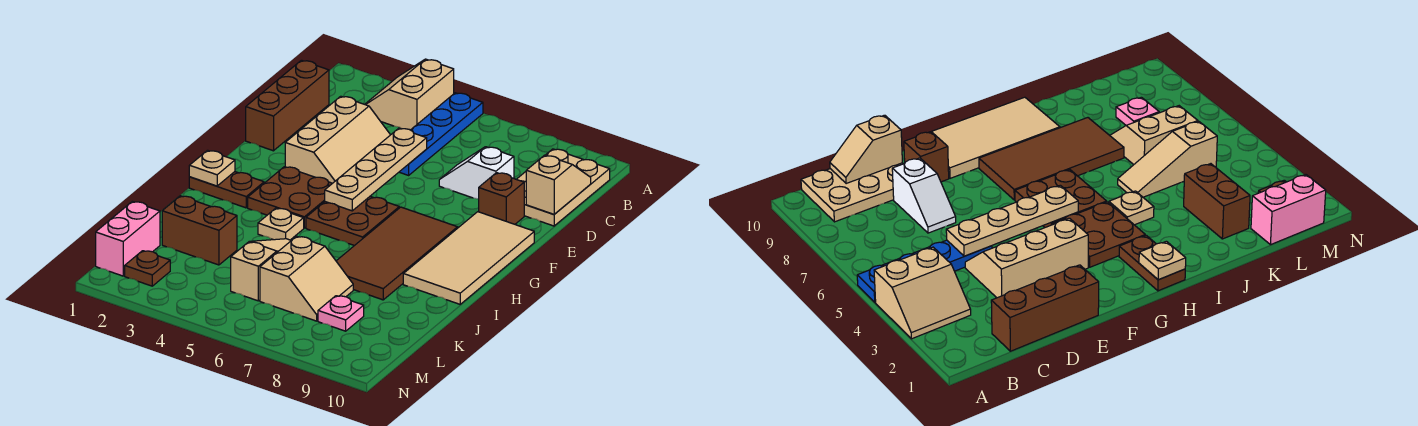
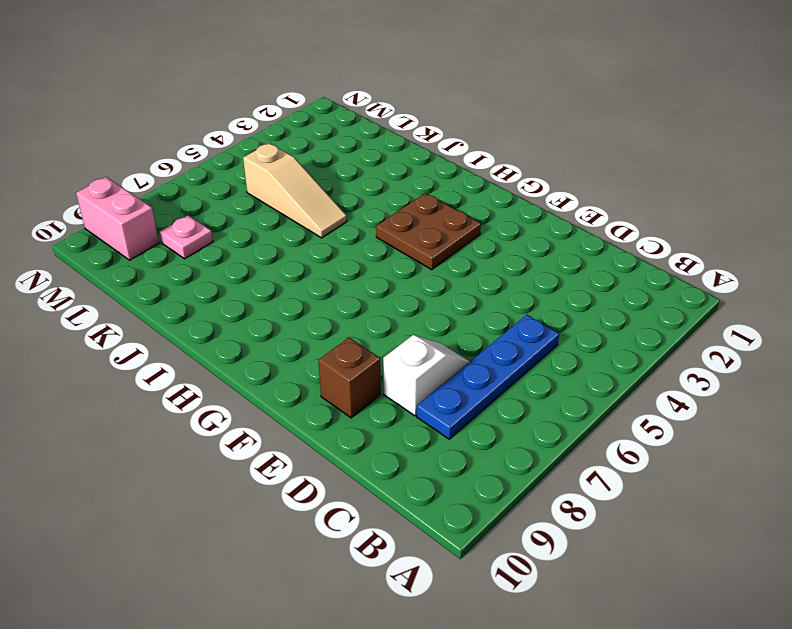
blue 1x4 plate [417,315,559,439] -> blue 1x4 plate turned to [400,93,483,175]
pink 1x2 brick [76,177,159,260] -> pink 1x2 brick moved to [96,201,160,276]
none -> tan 2x2 slope [365,59,454,130]
none -> tan 2x3 plate [517,149,610,226]
none -> brown 1x3 brick [246,60,329,151]

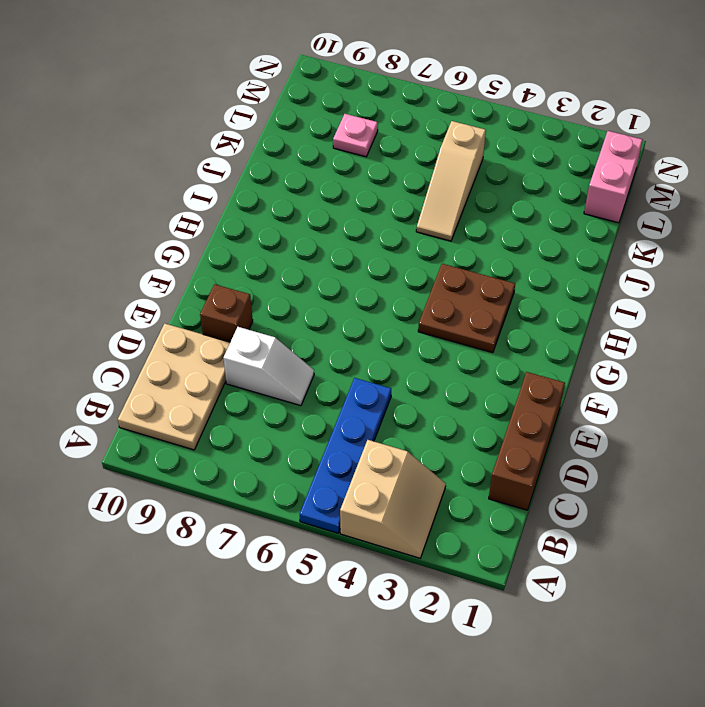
none -> tan 2x3 slope [285,96,390,183]
none -> tan 2x4 tile [403,212,534,304]
none -> brown 2x2 plate [306,197,399,246]

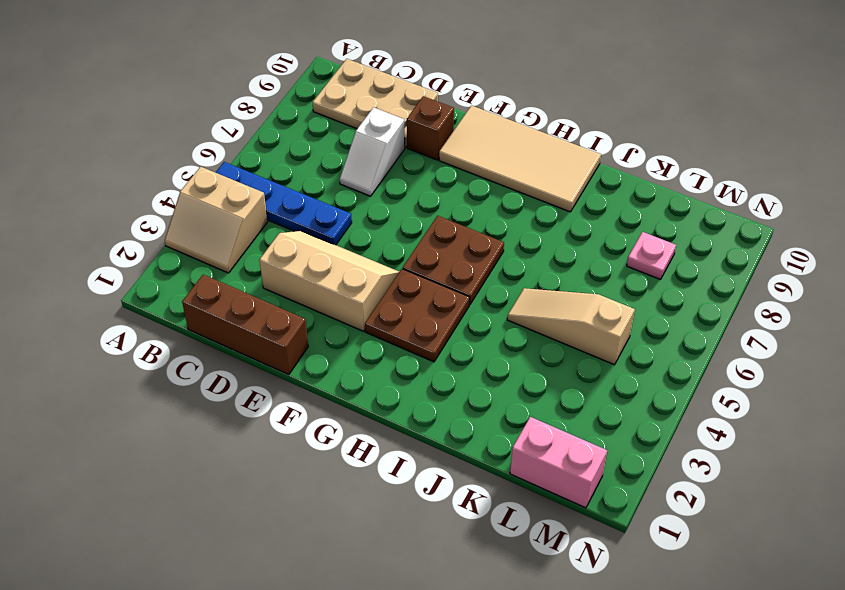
none -> brown 2x4 tile [336,207,458,300]
none -> brown 1x2 plate [189,172,264,208]
none -> tan 1x1 plate [258,208,304,240]

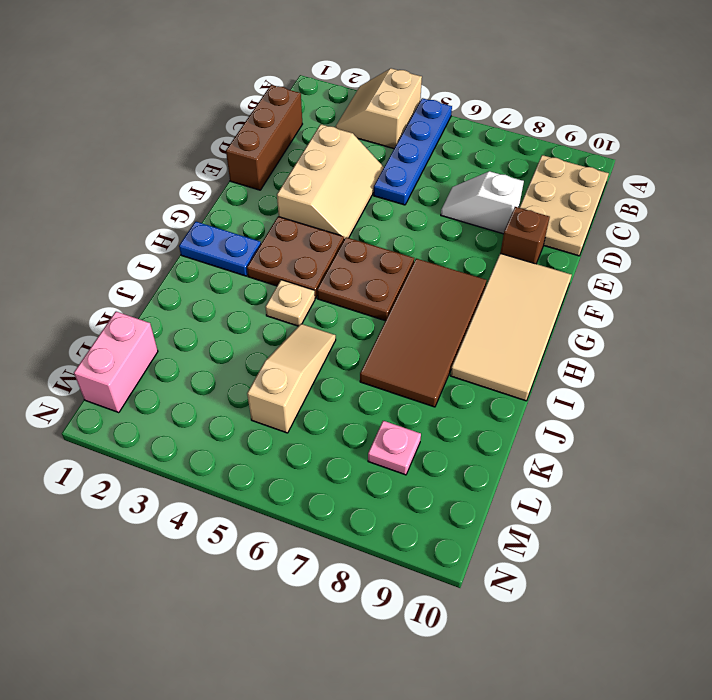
blue 1x2 plate [179,221,261,276] -> brown 1x2 plate [189,172,264,208]
none -> brown 1x2 brick [162,196,237,265]
none -> tan 2x2 slope [260,236,353,321]
none -> brown 1x1 plate [125,251,170,286]

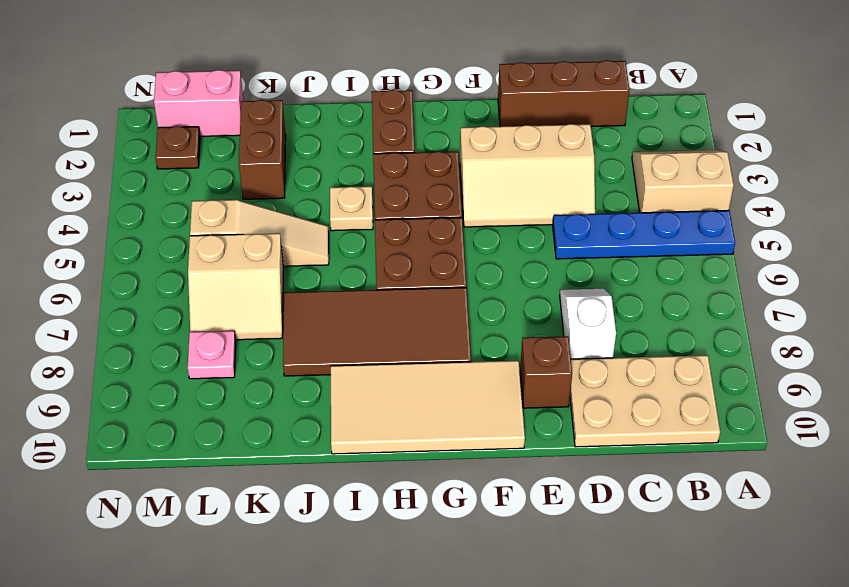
none -> tan 1x2 slope [526,155,591,214]
none -> tan 1x4 plate [325,128,427,211]
none -> tan 1x1 plate [189,150,235,186]

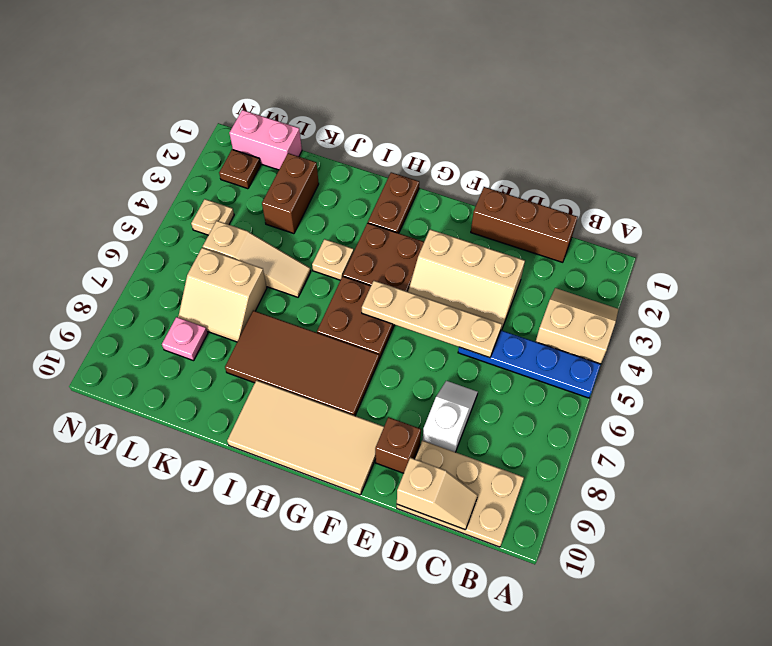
tan 1x1 plate [191,199,234,235] -> tan 1x1 plate moved to [189,150,235,186]

